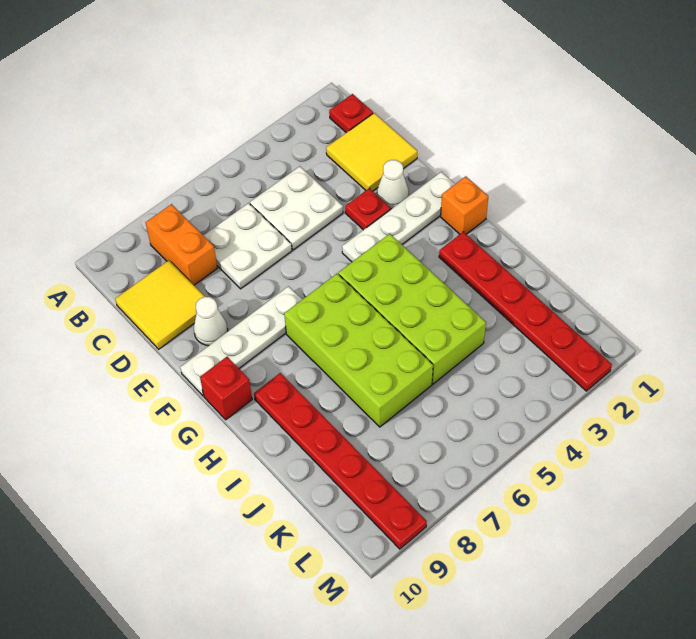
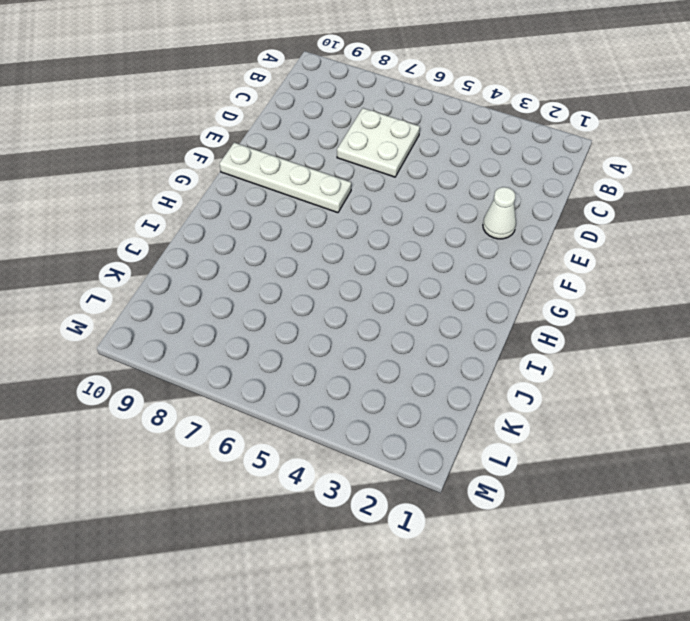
none -> red 1x1 plate [329,94,373,133]
none -> orange 1x2 brick [146,204,217,285]
none -> yellow 2x2 tile [326,113,417,191]

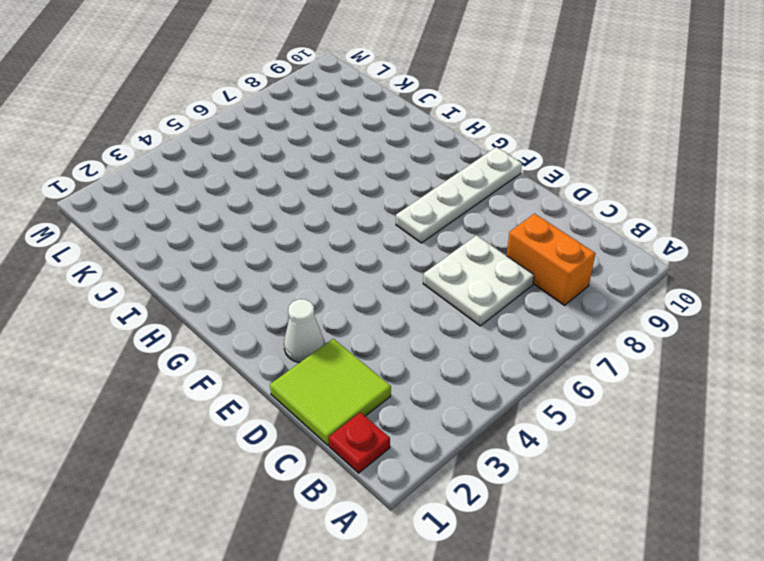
lime 2x2 tile [270,339,391,445] -> yellow 2x2 tile [326,113,417,191]
none -> white 2x2 plate [250,166,343,250]
none -> yellow 2x2 tile [115,260,205,349]
none -> red 1x1 plate [345,188,391,230]

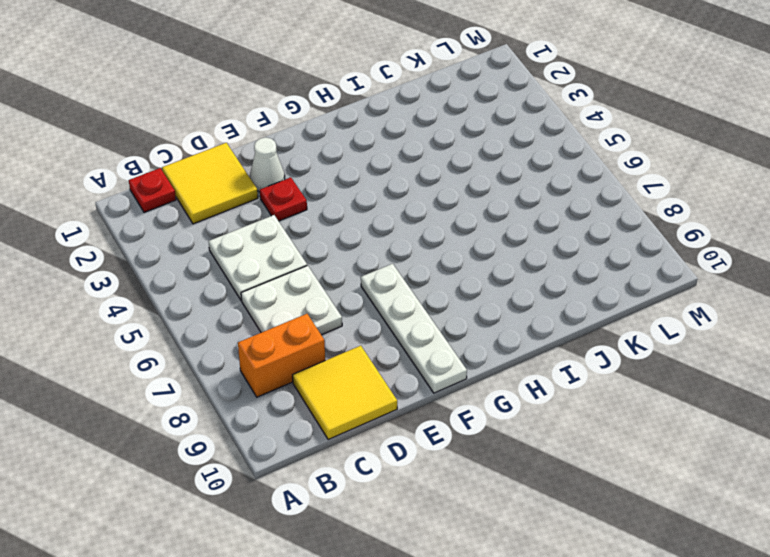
none -> white 1x1 cone [194,297,228,346]
none -> white 1x4 plate [342,172,455,262]
none -> orange 1x1 brick [441,176,488,234]

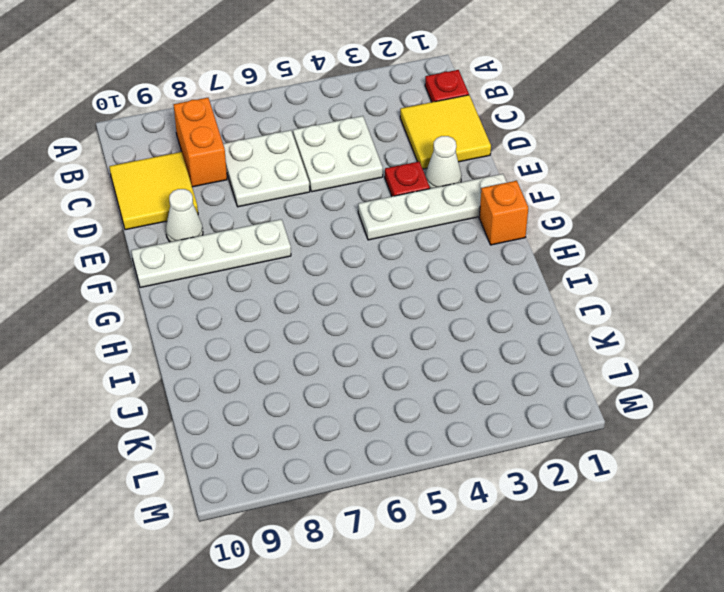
none -> lime 2x4 brick [338,234,486,384]
none -> lime 2x4 brick [284,274,433,427]
none -> red 1x1 brick [200,357,252,420]

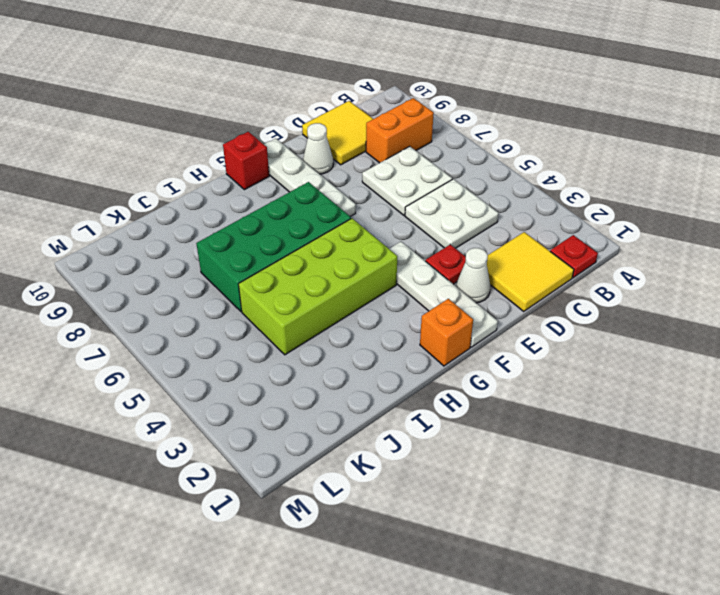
green 2x4 brick [196,182,351,312] -> lime 2x4 brick [284,274,433,427]
none -> red 1x6 plate [439,232,612,391]
none -> red 1x6 plate [254,373,427,549]

